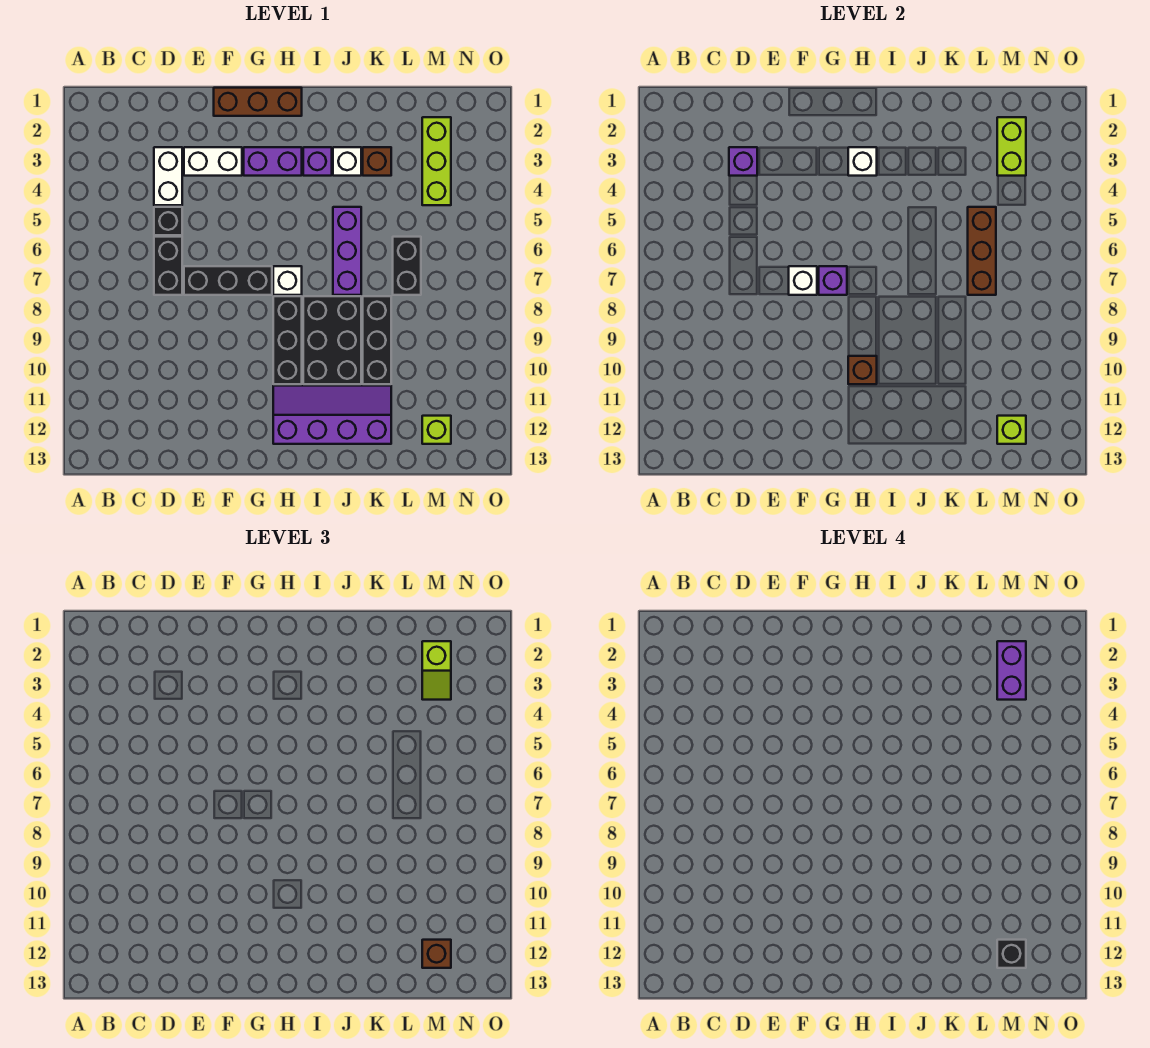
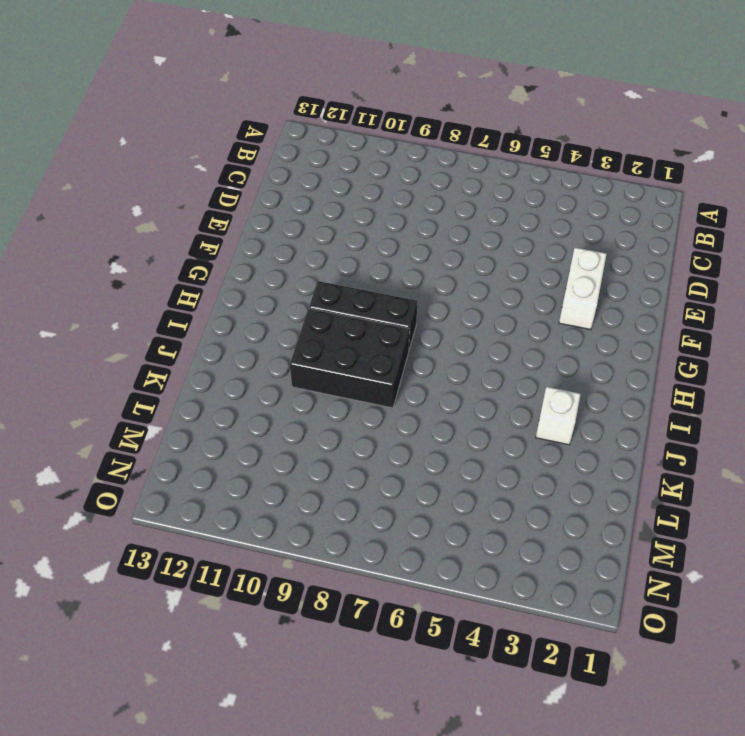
none -> white 1x2 brick [154,147,182,205]
none -> black 1x1 brick [154,207,182,235]
none -> black 1x2 brick [154,237,182,295]
none -> black 1x3 brick [184,266,272,295]

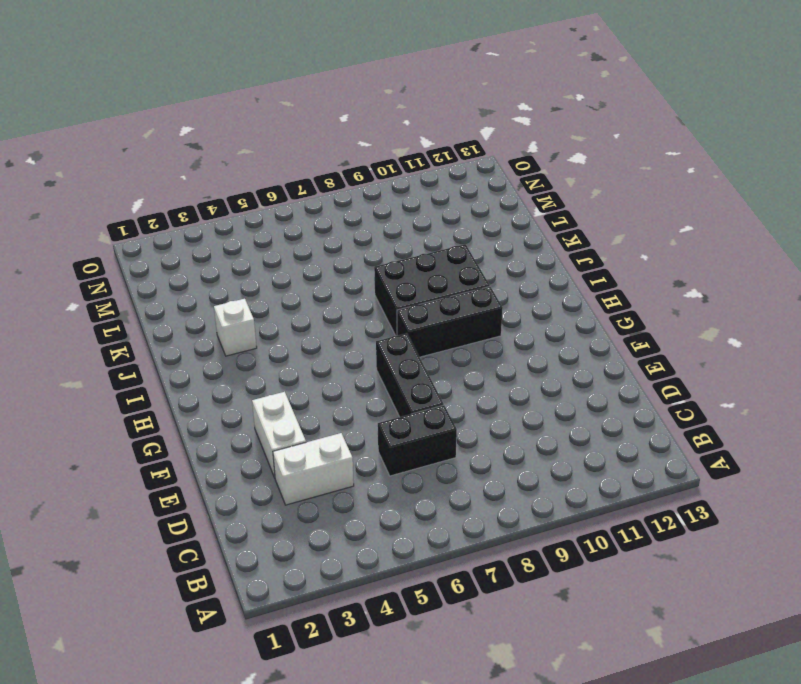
none -> black 1x1 brick [154,207,182,235]
none -> brown 1x3 brick [214,88,302,116]
none -> purple 1x2 brick [244,147,302,176]
none -> white 1x1 brick [273,266,302,295]

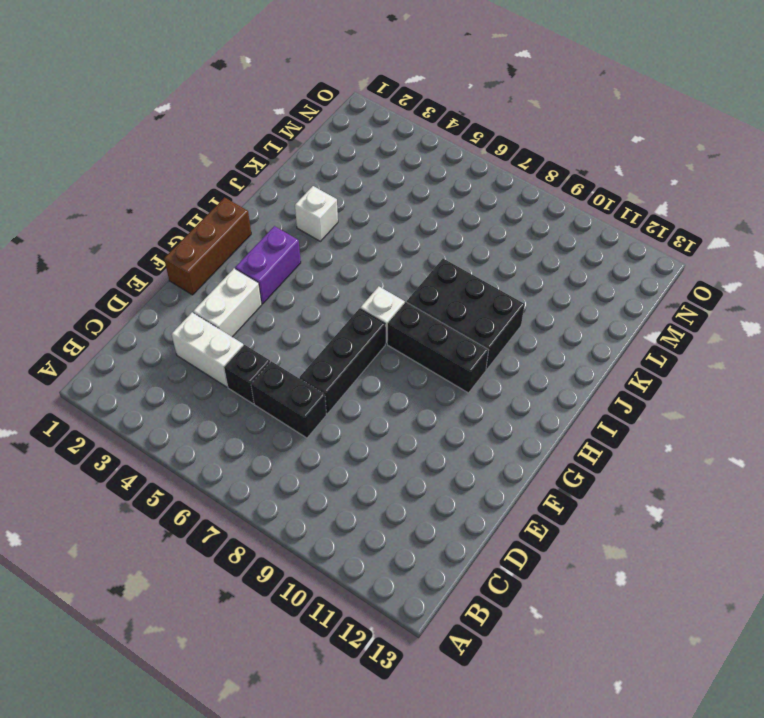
none -> purple 2x4 slope [273,386,391,444]
none -> purple 1x1 brick [303,147,332,176]
none -> purple 1x3 brick [333,207,361,295]
none -> brown 1x1 brick [363,147,391,176]

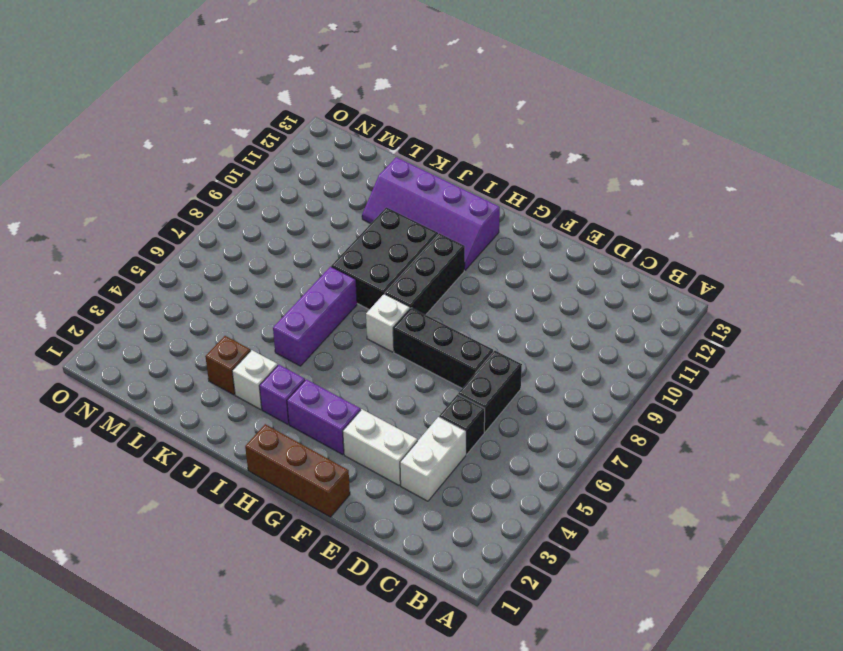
none -> black 1x3 brick [363,296,391,384]
none -> black 1x2 brick [393,237,421,295]
none -> lime 1x3 brick [422,117,451,205]
none -> lime 1x1 brick [422,416,451,444]

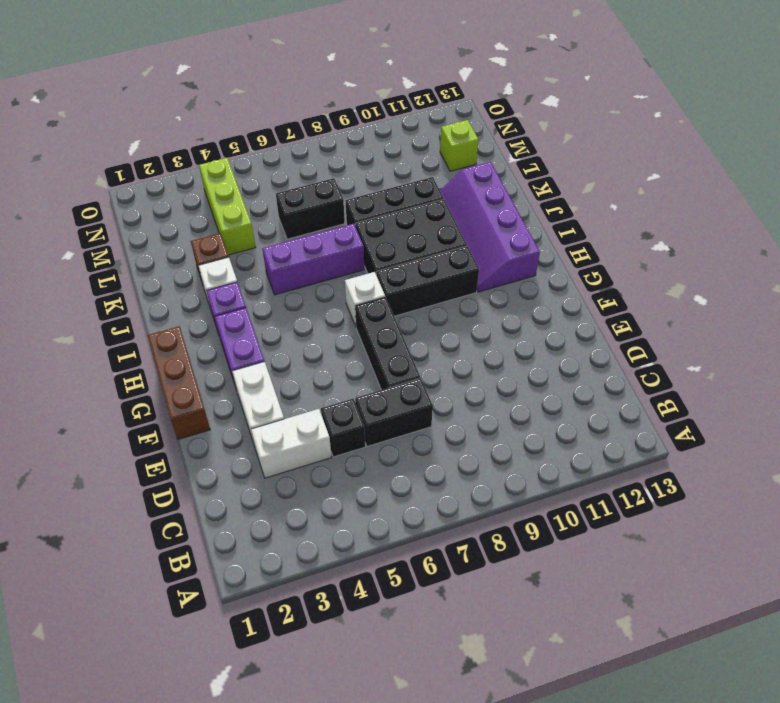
lime 1x3 brick [199,158,256,255] -> lime 1x3 brick turned to [422,117,451,205]
none -> purple 1x1 brick [729,147,757,176]
none -> white 1x1 brick [789,266,817,295]
none -> purple 1x1 brick [819,266,847,295]
none -> white 1x1 brick [848,147,877,176]

